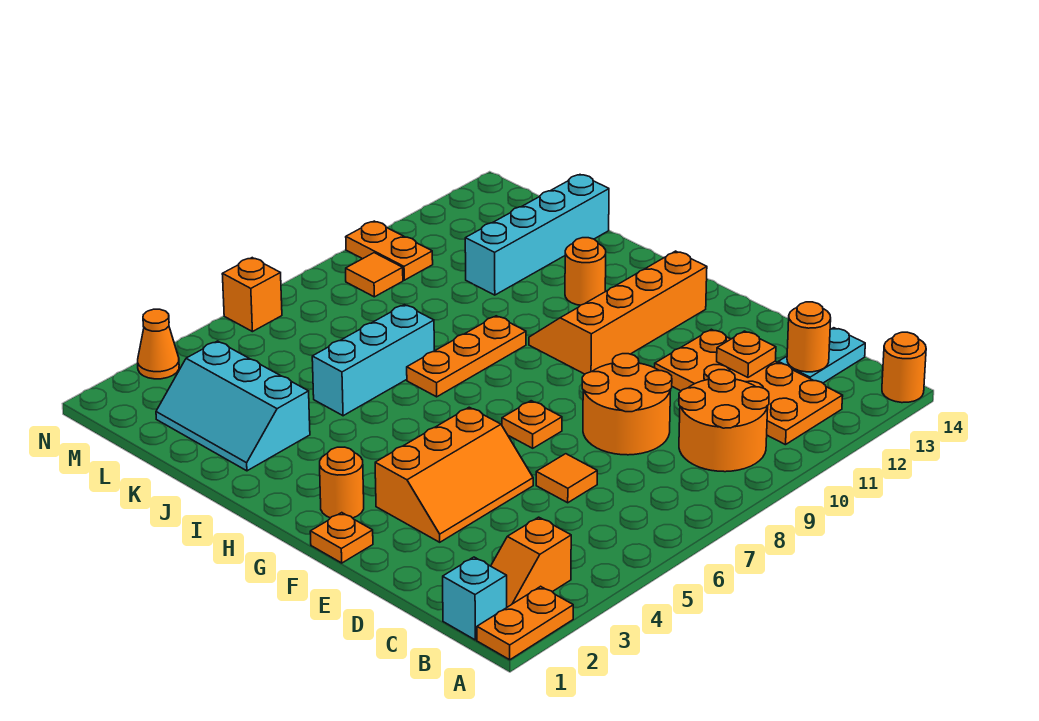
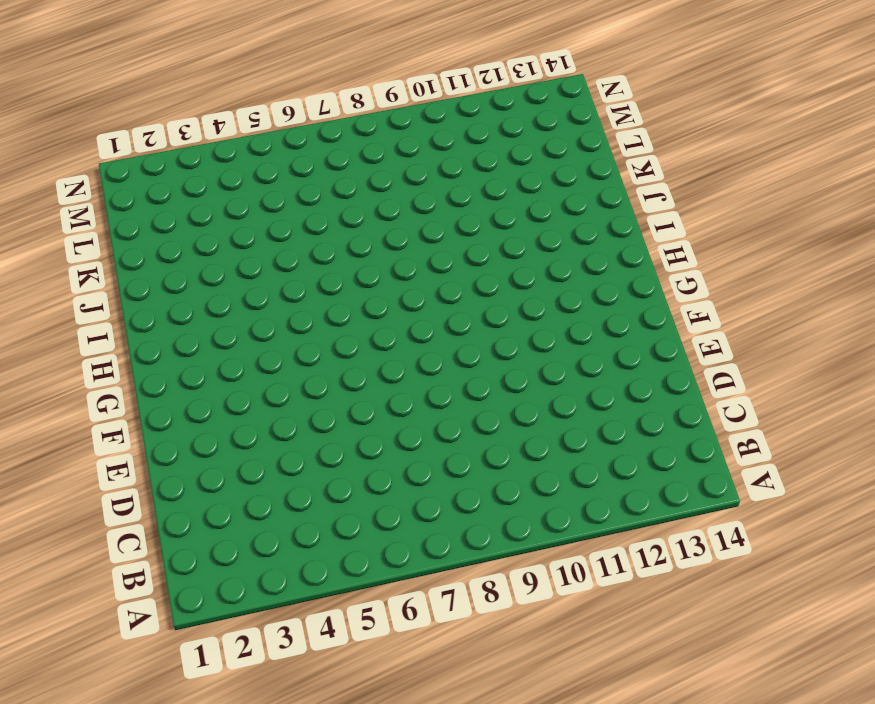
none -> orange 1x2 plate [477,586,573,660]
none -> orange 1x1 round brick [882,332,926,403]
none -> cyan 1x1 brick [443,557,507,640]

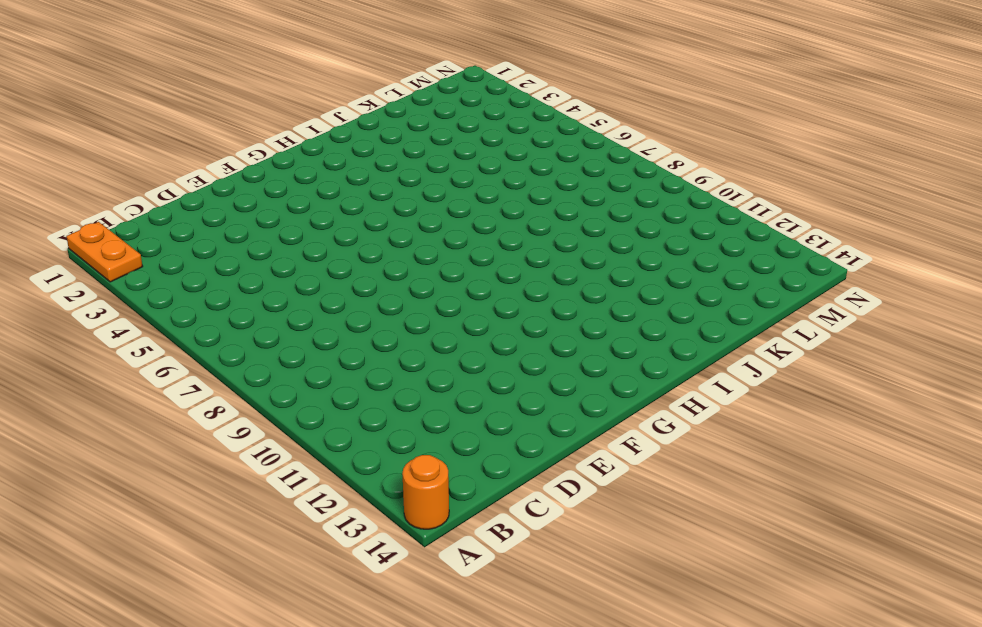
none -> cyan 1x1 brick [443,557,507,640]
none -> orange 1x2 slope [491,517,571,607]
none -> orange 2x2 round brick [679,370,769,472]

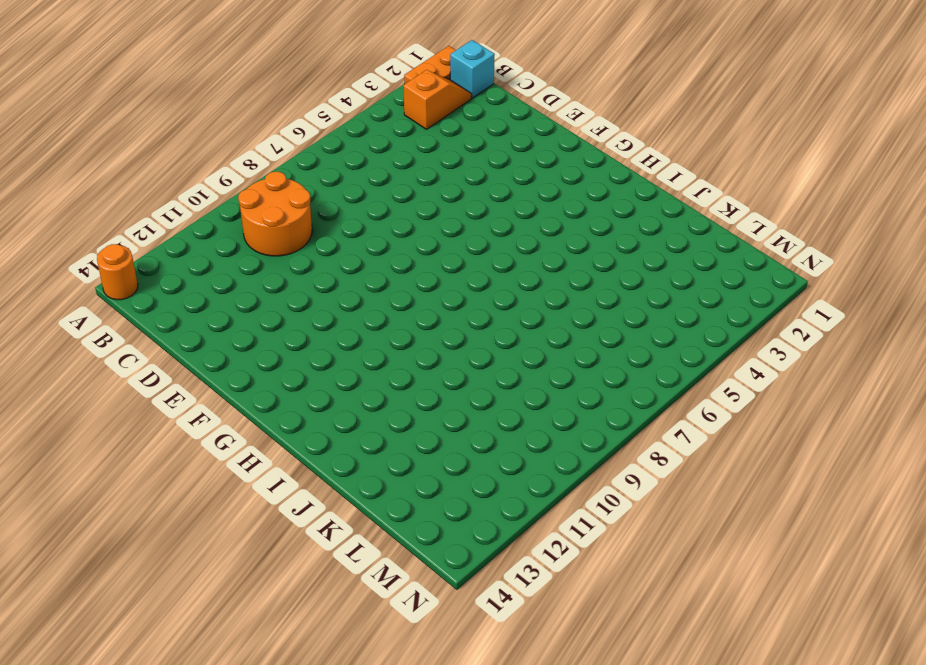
none -> orange 2x4 plate [655,329,843,445]
none -> cyan 1x2 plate [778,328,865,383]
none -> orange 1x1 tile [536,454,597,503]

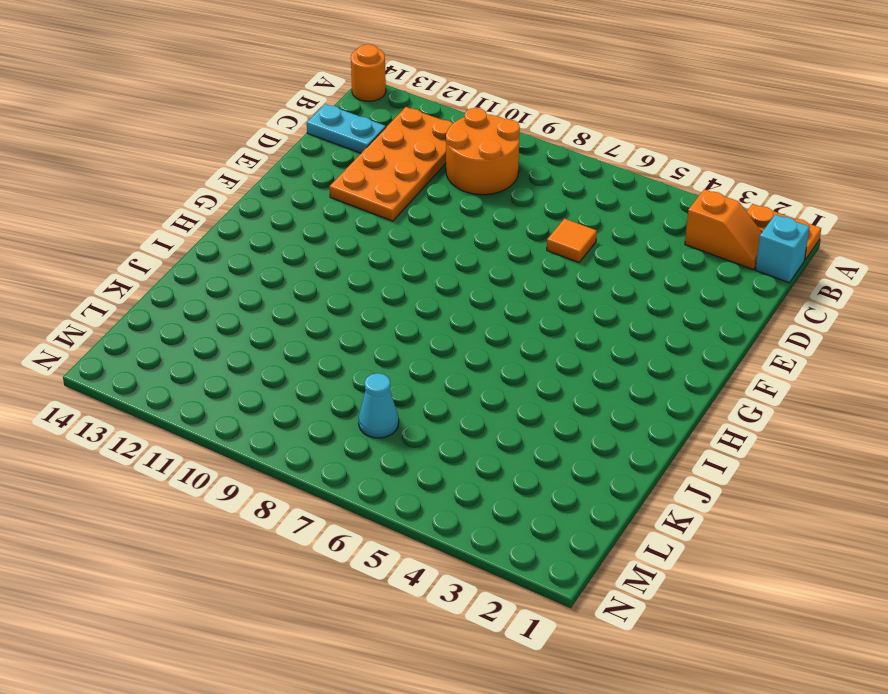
cyan 1x1 cone [359,373,399,438] -> none
none -> orange 2x2 round brick [582,354,672,455]
none -> orange 2x3 slope [375,407,533,542]
none -> orange 1x1 plate [310,513,373,563]

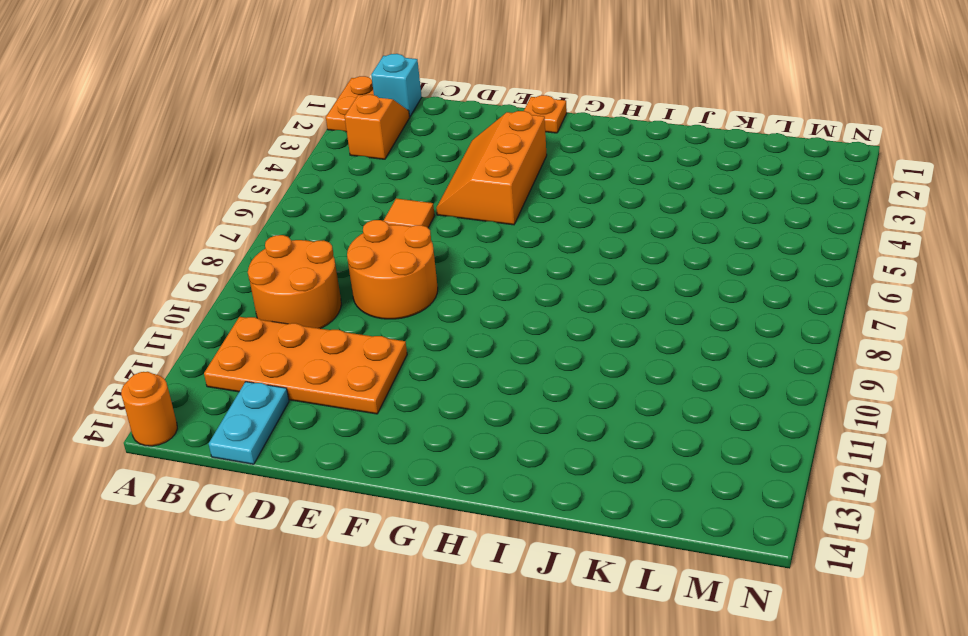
none -> orange 1x1 plate [502,401,562,448]
none -> orange 1x1 round brick [320,447,364,518]
none -> orange 2x4 slope [529,251,707,374]

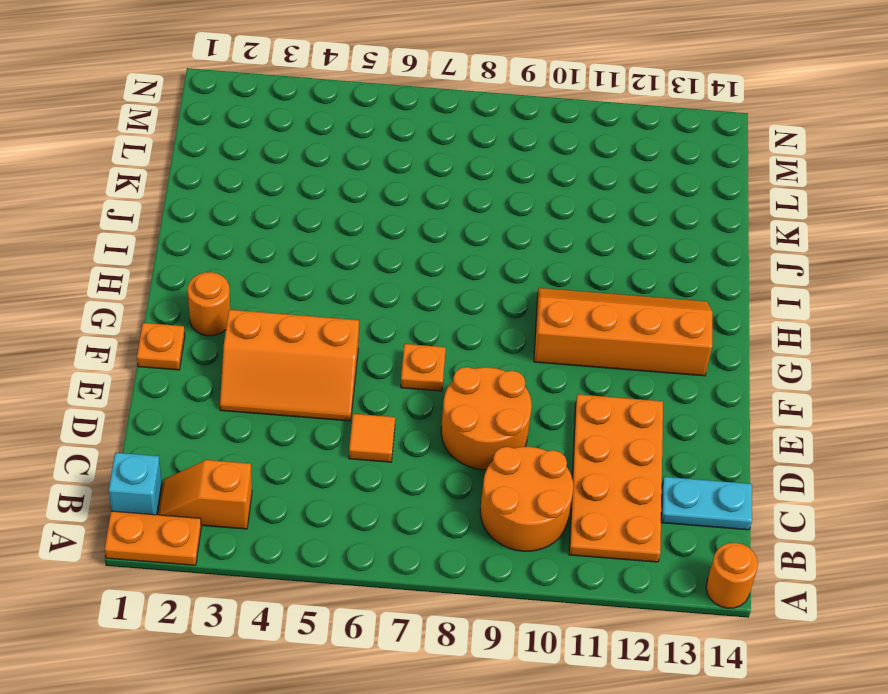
none -> orange 1x3 plate [407,316,526,397]
none -> orange 1x1 round brick [565,238,606,305]
none -> cyan 2x3 slope [156,341,310,471]

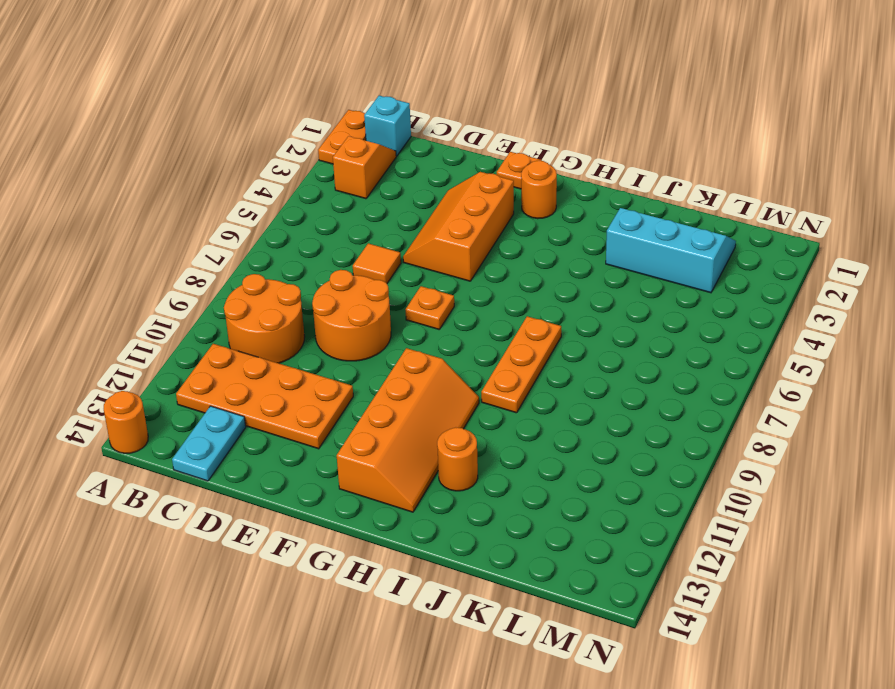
none -> cyan 1x3 brick [312,305,434,416]
none -> cyan 1x4 brick [465,175,609,295]
none -> orange 1x1 tile [346,253,403,297]

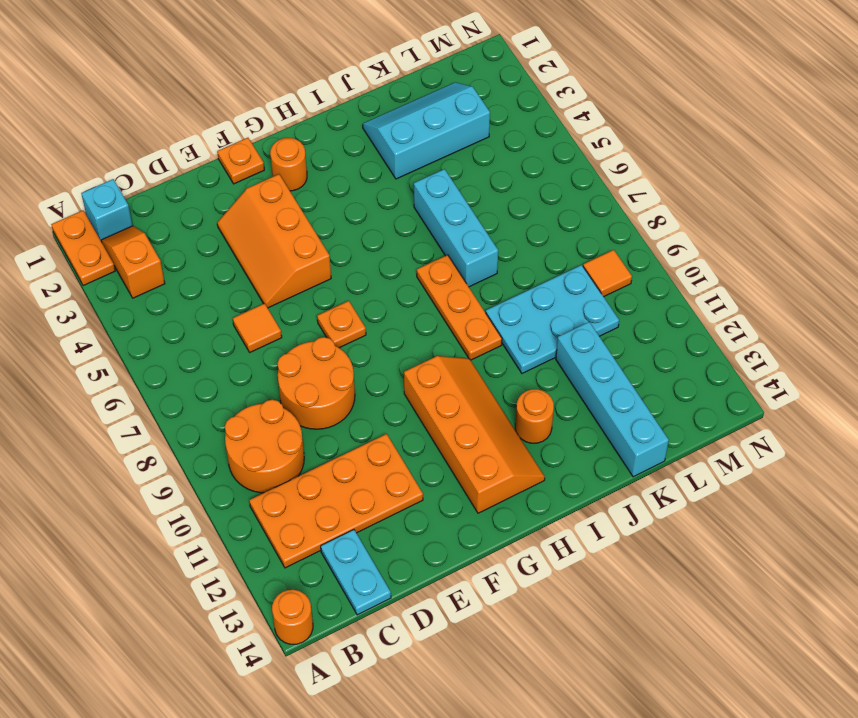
cyan 2x3 plate [486,265,619,373] -> none
none -> orange 1x2 plate [346,221,433,280]
none -> orange 1x1 cone [138,309,179,379]
none -> orange 1x1 brick [222,258,282,332]

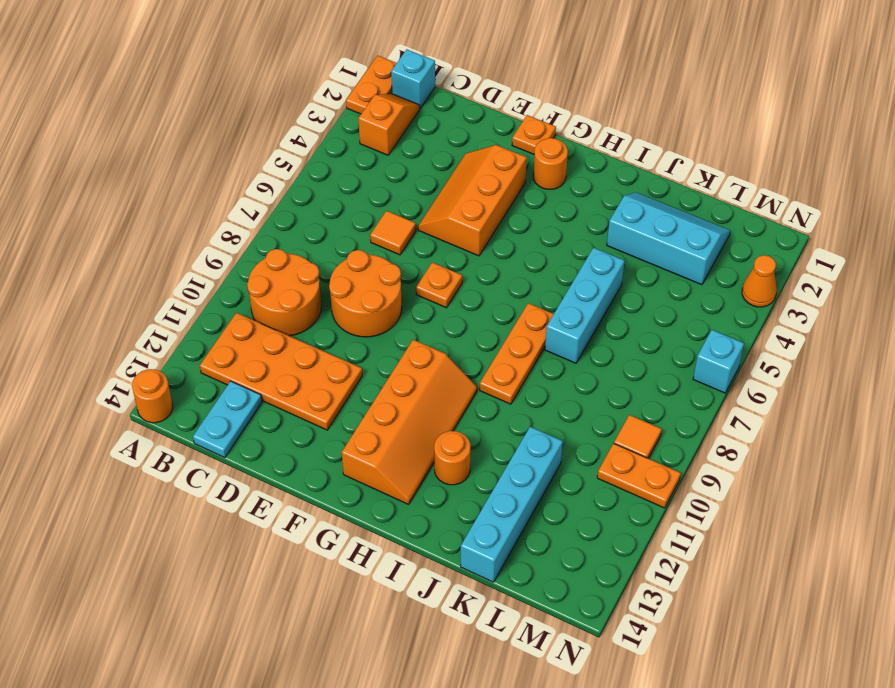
cyan 1x1 brick [693,330,744,393] -> orange 1x1 brick [222,258,282,332]
none -> orange 1x1 round brick [787,302,831,372]
none -> orange 1x1 plate [717,331,776,377]

